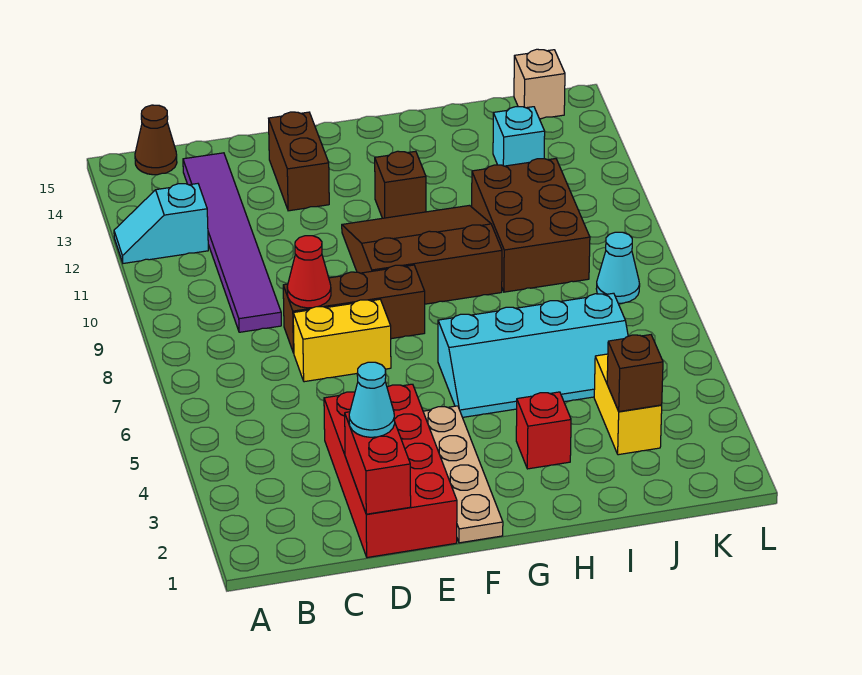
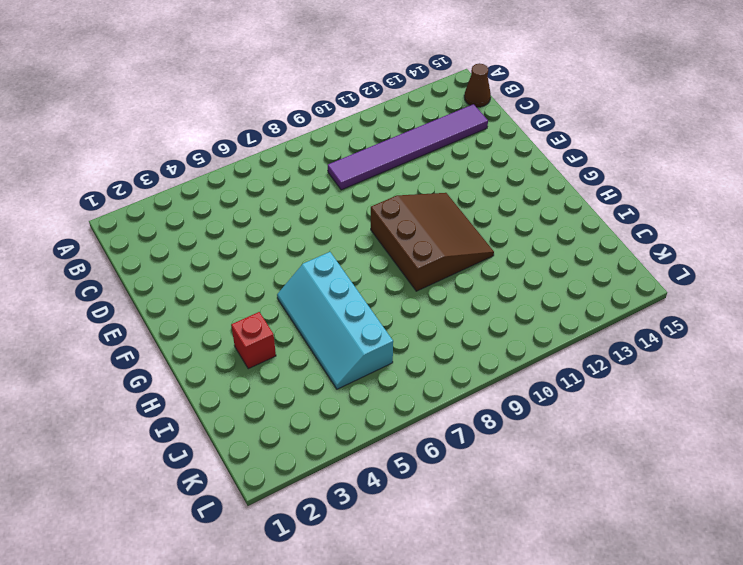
none -> cyan 1x2 slope [114,184,208,263]
none -> red 2x4 brick [324,384,457,558]
none -> yellow 1x2 brick [293,299,391,382]

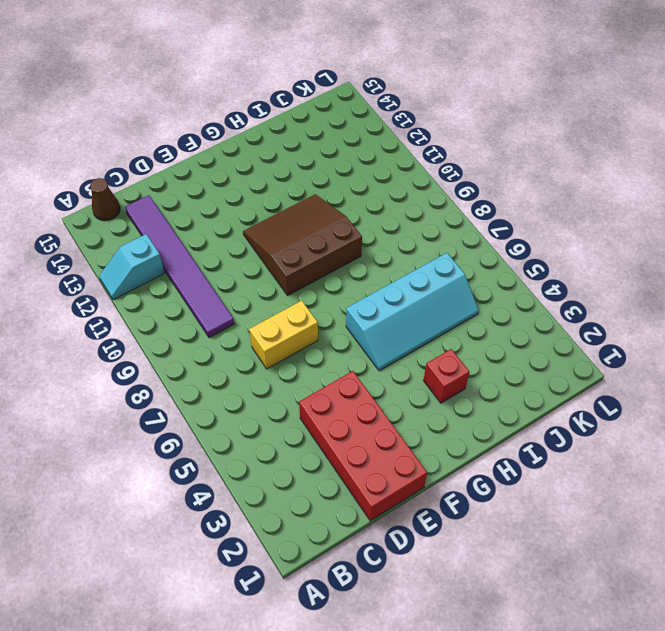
none -> brown 1x3 brick [283,265,425,353]
none -> brown 1x2 brick [269,112,329,211]
none -> tan 1x4 plate [423,406,503,543]

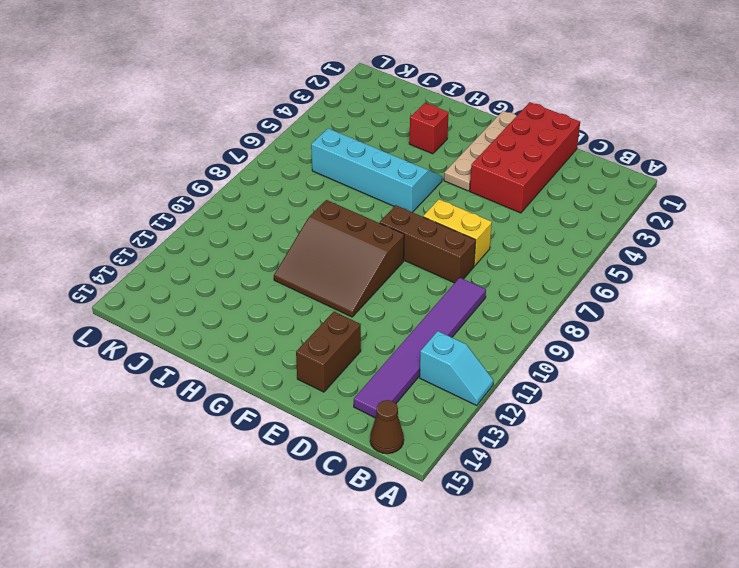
none -> brown 1x1 brick [375,151,426,218]
none -> brown 2x3 brick [472,159,590,292]
none -> yellow 1x2 brick [594,354,662,455]

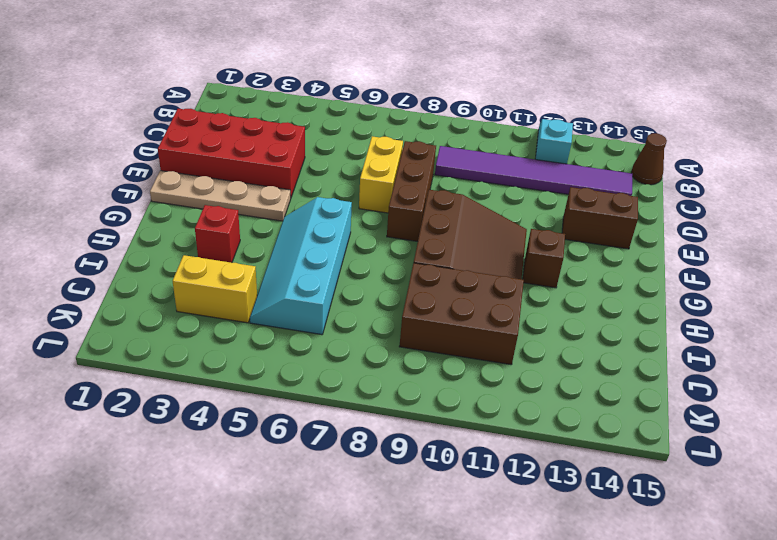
none -> cyan 1x1 brick [493,107,545,166]
none -> cyan 1x1 cone [596,232,640,303]
none -> tan 1x1 brick [514,49,565,119]

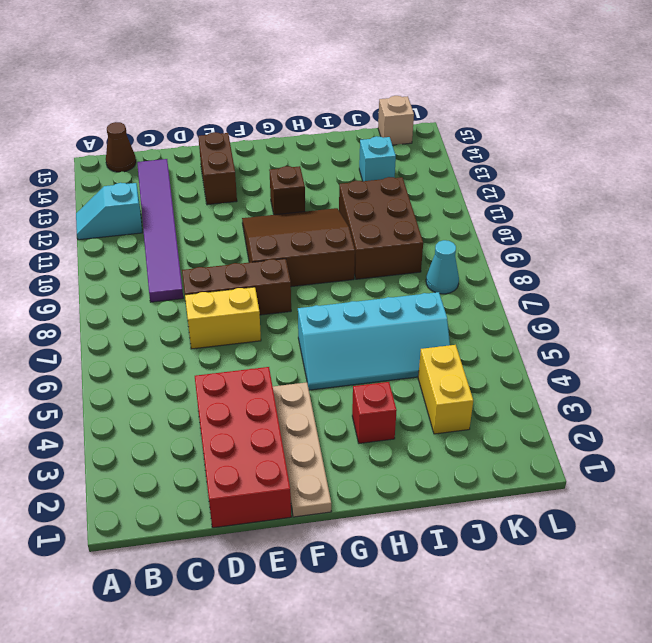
none -> red 1x2 brick [345,412,411,514]
none -> red 1x1 cone [287,236,331,308]
none -> brown 1x1 brick [607,335,663,412]

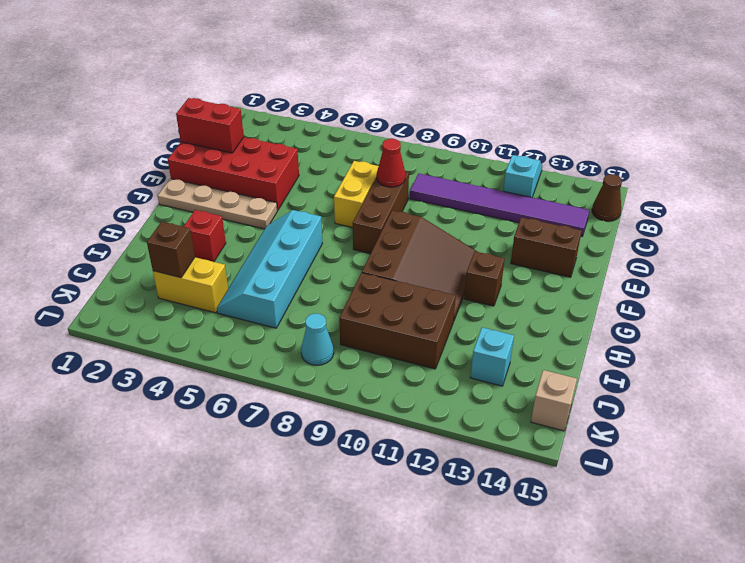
none -> cyan 1x1 cone [349,362,395,437]

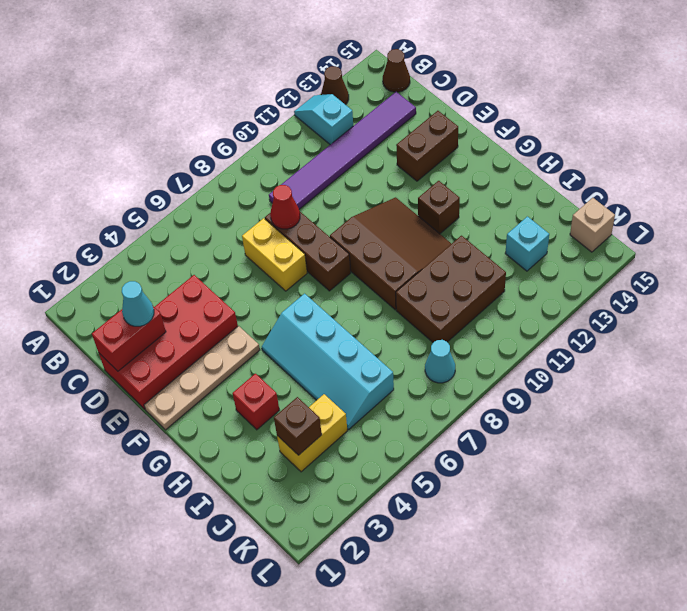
brown 1x1 cone [321,66,349,105] -> none

